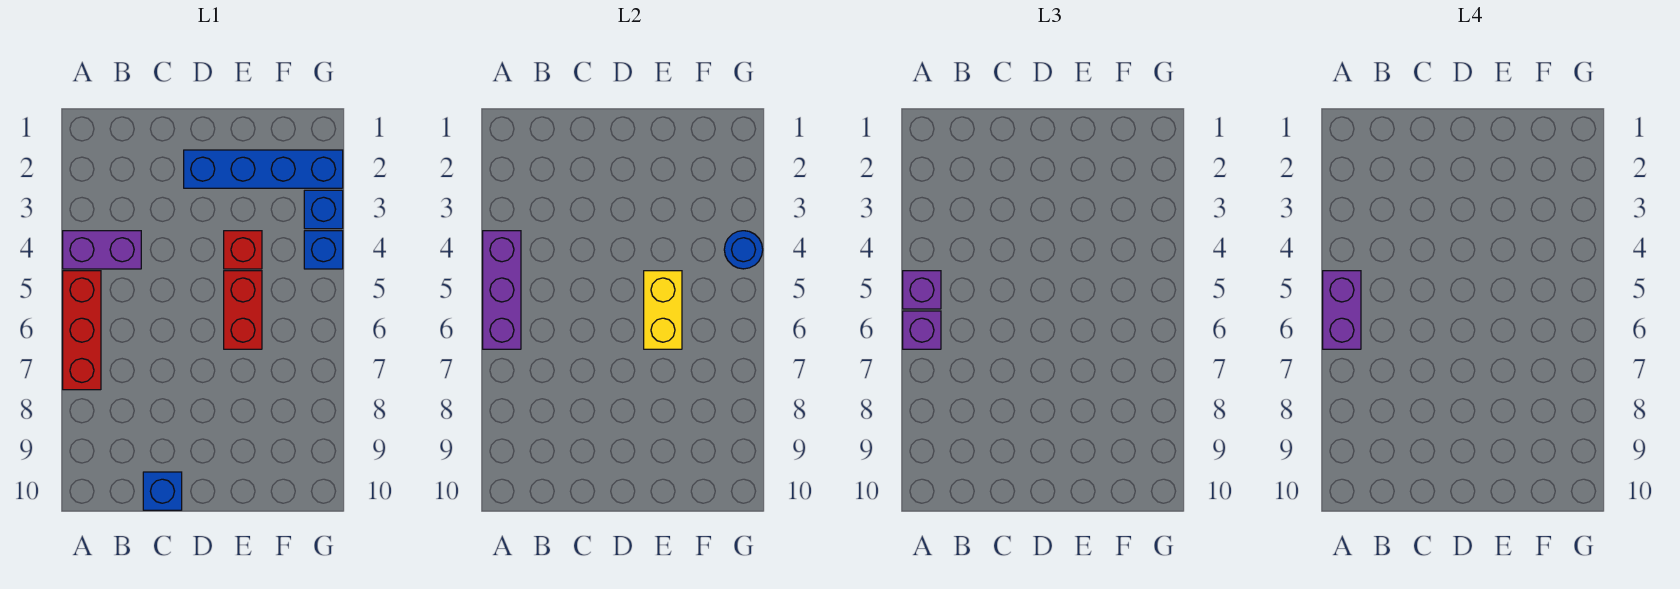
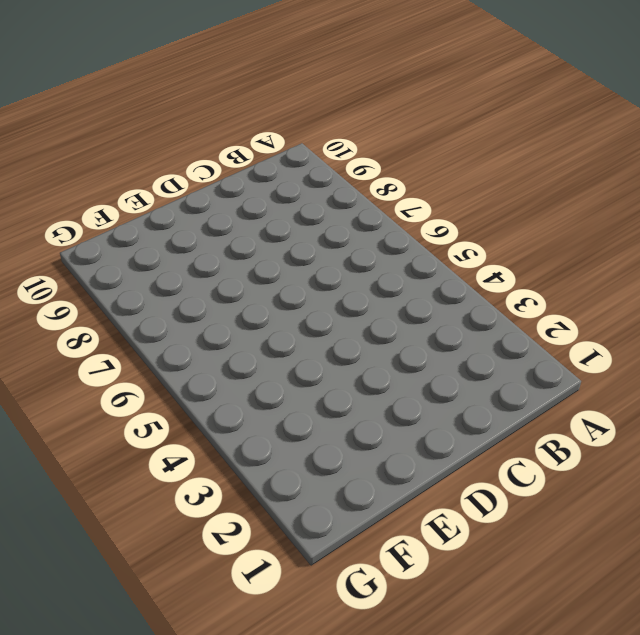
none -> purple 1x2 brick [63,231,141,269]
none -> red 1x3 brick [63,271,101,390]
none -> blue 1x1 brick [143,472,182,510]

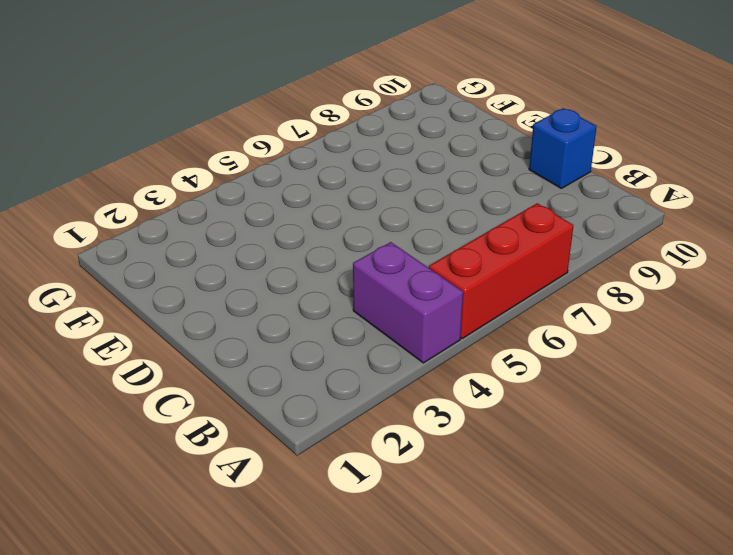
none -> blue 1x4 brick [184,150,343,188]
none -> red 1x1 brick [224,231,262,269]
none -> red 1x2 brick [224,271,262,349]

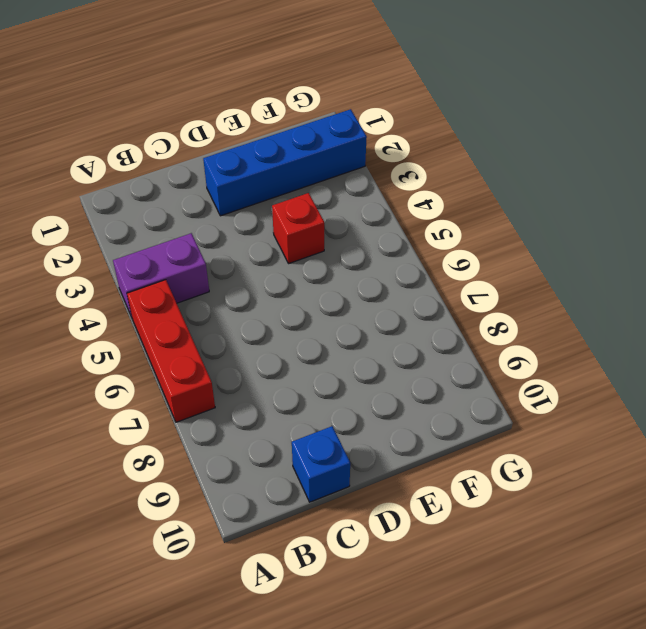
none -> red 1x2 brick [224,271,262,349]
none -> blue 1x1 brick [304,190,343,229]
none -> blue 1x1 brick [304,231,343,269]

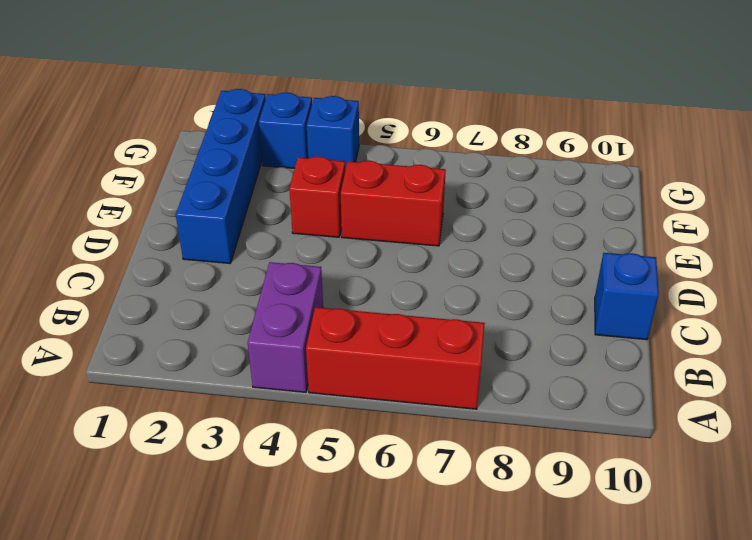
none -> purple 1x3 brick [483,231,521,349]
none -> yellow 1x2 brick [644,271,682,349]
none -> blue 1x1 round brick [724,231,763,269]

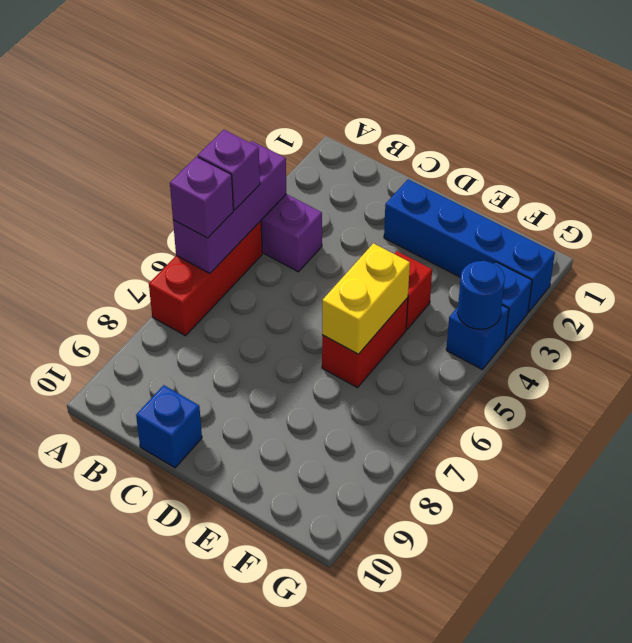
none -> purple 1x2 brick [1323,271,1361,349]

